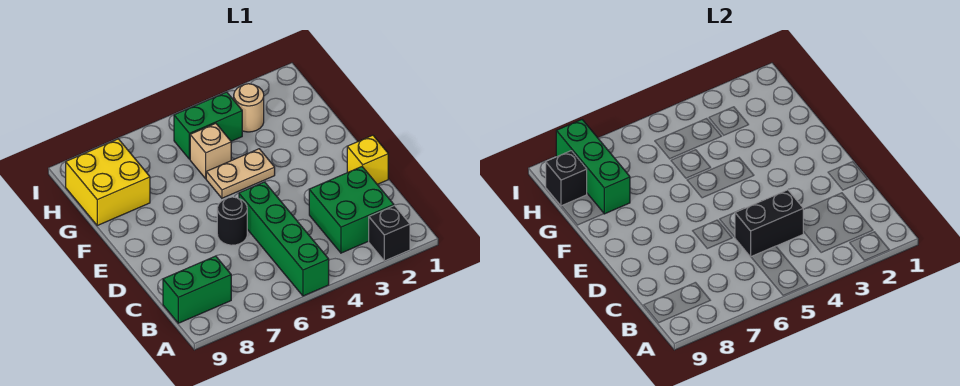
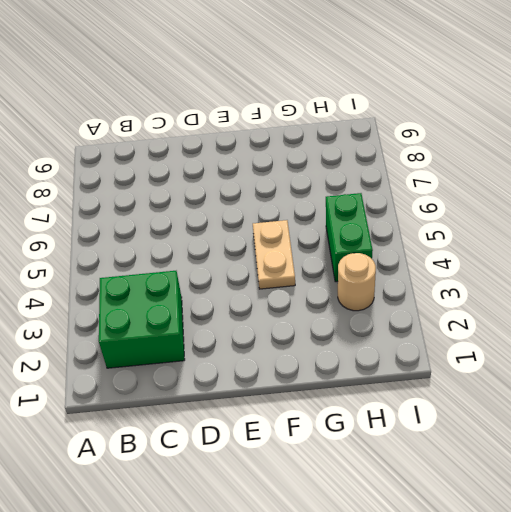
none -> black 1x1 brick [369,205,410,261]
none -> green 1x4 brick [239,182,329,296]
none -> green 1x2 brick [163,256,231,323]

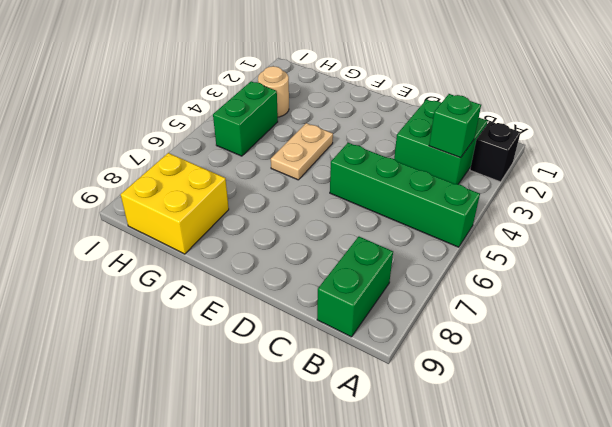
green 1x1 brick [429,94,481,158] -> none
none -> yellow 1x1 brick [347,135,388,184]
none -> black 1x1 round brick [217,197,247,245]
none -> tan 1x1 brick [190,123,231,179]

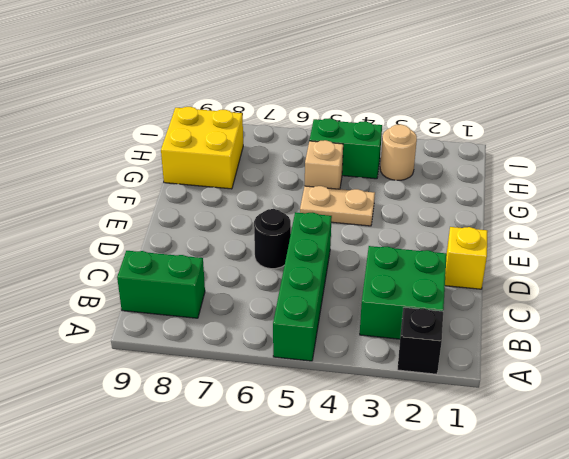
none -> black 1x2 brick [735,190,803,257]
none -> green 1x3 brick [556,120,630,214]
none -> black 1x1 brick [546,151,587,206]

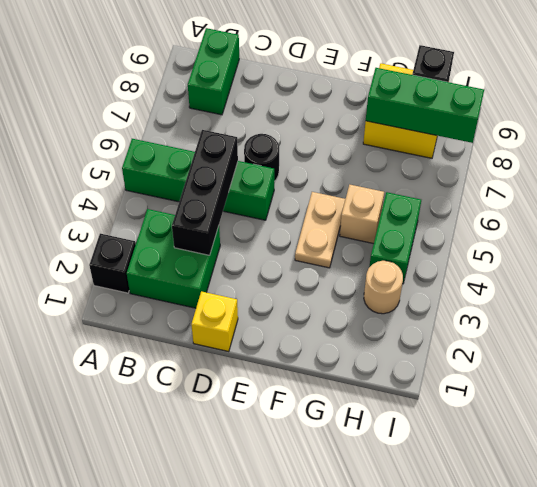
black 1x3 brick [172,130,238,255] -> black 1x2 brick [735,190,803,257]

